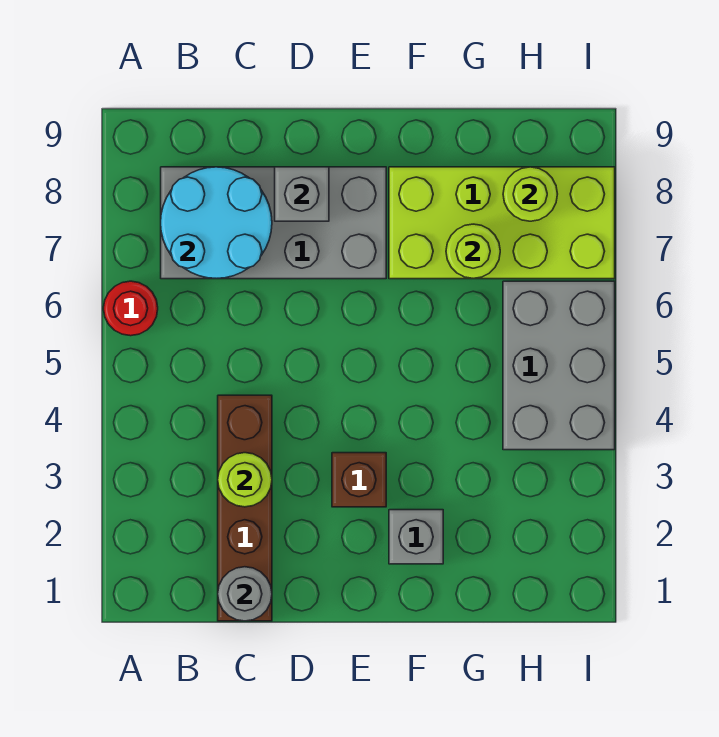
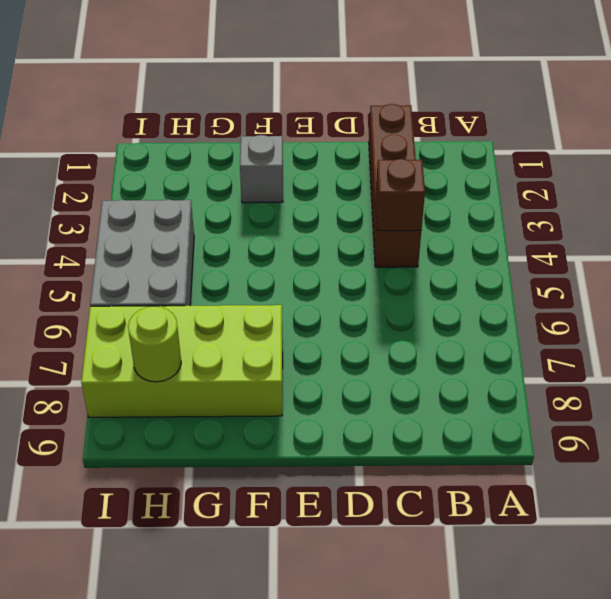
brown 1x1 brick [376,159,425,231] -> brown 1x1 brick moved to [332,453,386,507]
none -> red 1x1 round brick [103,281,158,336]
none -> grey 2x4 brick [161,167,386,279]
none -> cyan 2x2 round brick [161,167,272,279]

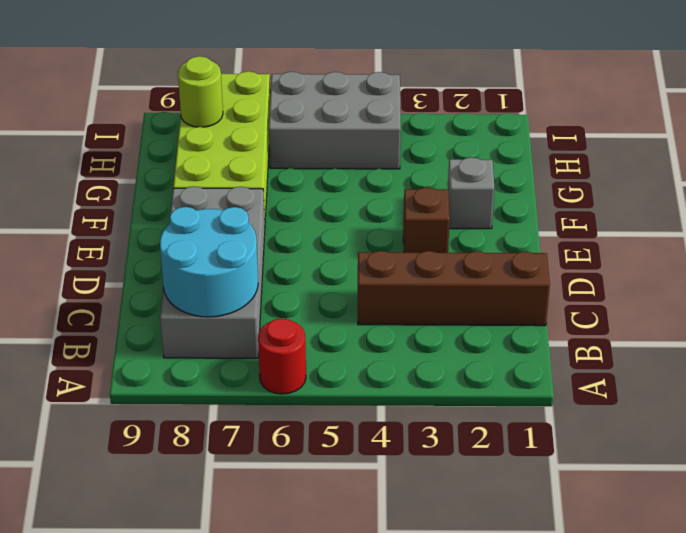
none -> grey 1x1 round brick [218,567,272,621]
none -> lime 1x1 round brick [218,453,272,507]
none -> grey 1x1 brick [275,167,329,221]

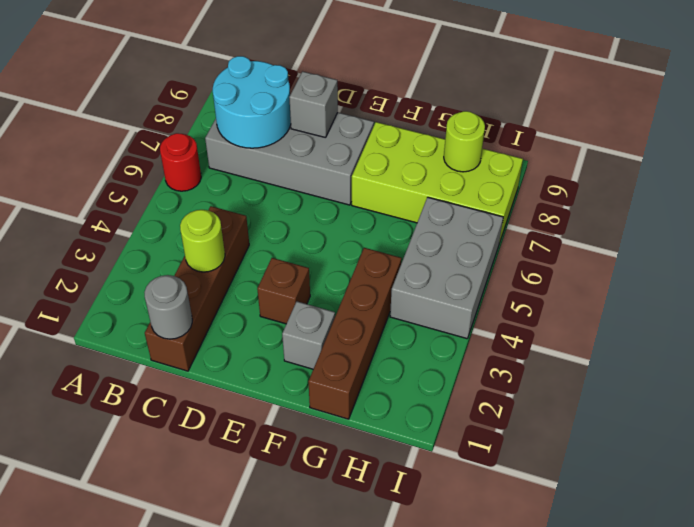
brown 1x4 brick [308,248,402,419] -> none
none -> lime 1x1 round brick [446,224,500,279]

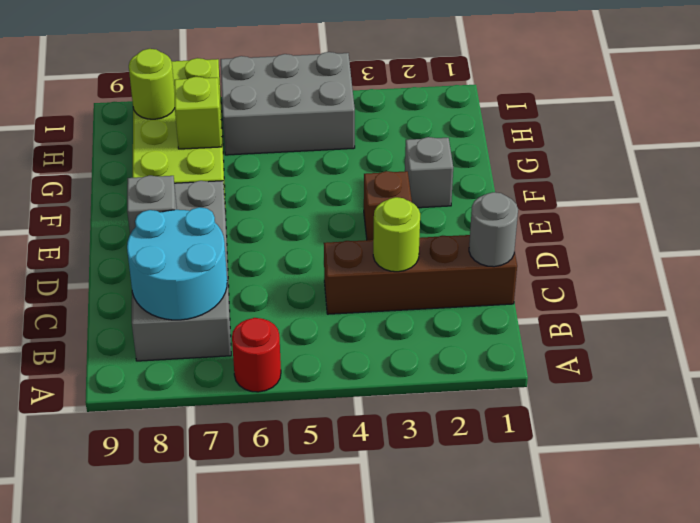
lime 1x1 brick [174,77,222,149] -> lime 1x1 round brick [446,224,500,279]

